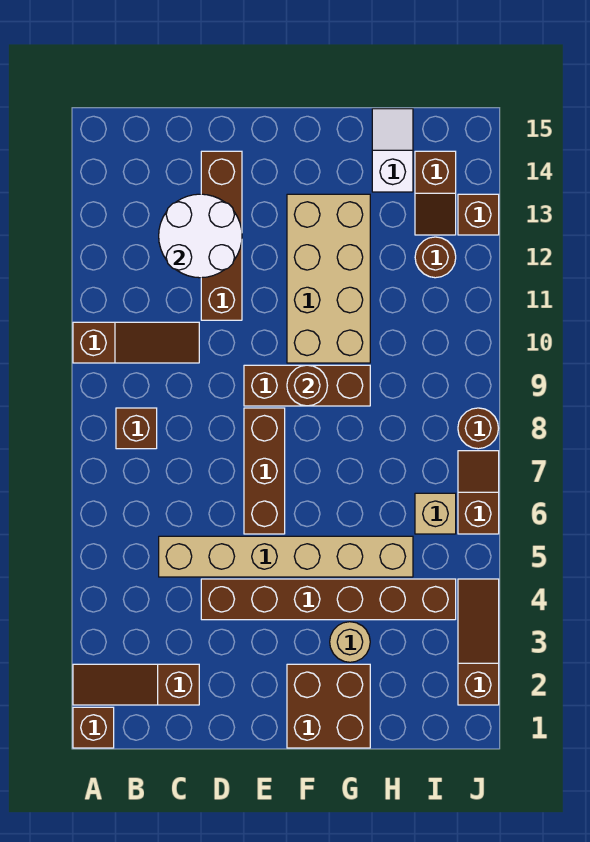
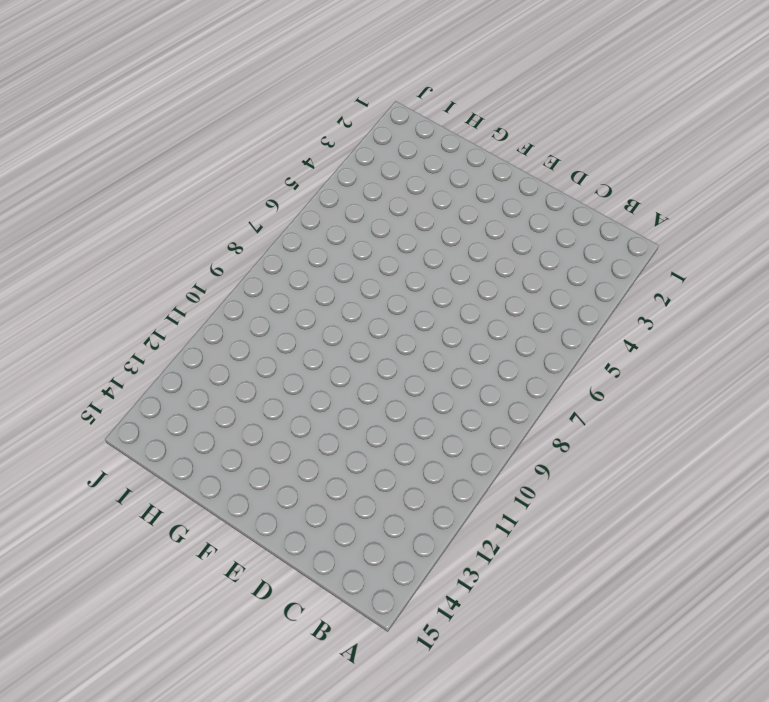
none -> brown 1x1 brick [73,707,114,748]
none -> brown 1x3 slope [73,664,199,705]
none -> brown 1x3 slope [73,322,199,363]

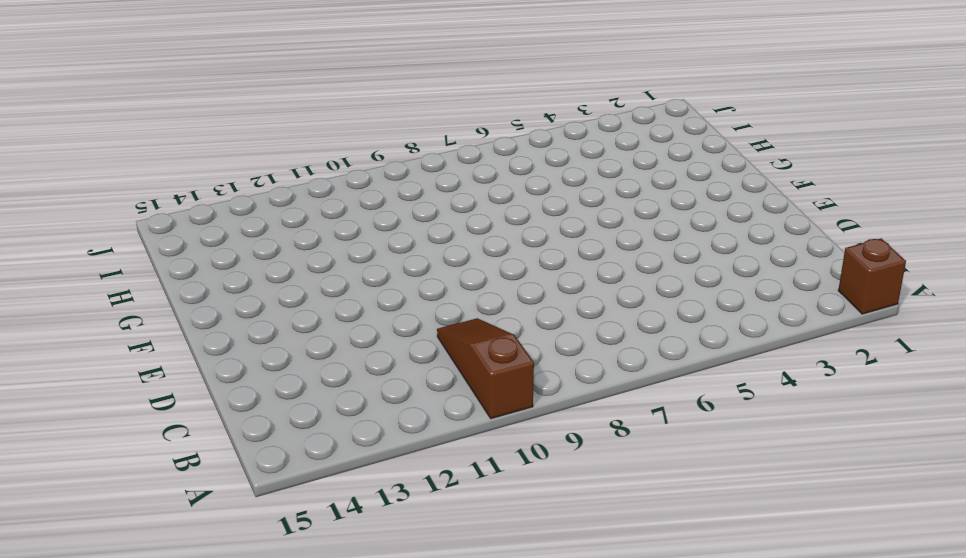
none -> brown 1x3 slope [73,664,199,705]
none -> brown 1x1 brick [116,408,157,449]
none -> tan 1x6 brick [159,536,413,577]

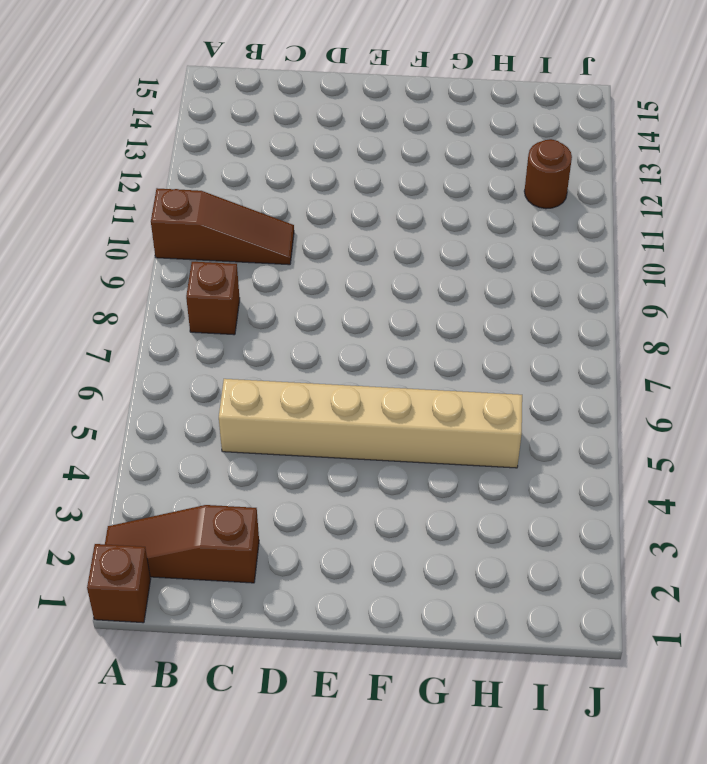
none -> brown 1x6 brick [201,579,456,620]
none -> brown 1x4 brick [201,151,242,320]
none -> brown 1x3 brick [244,408,285,534]

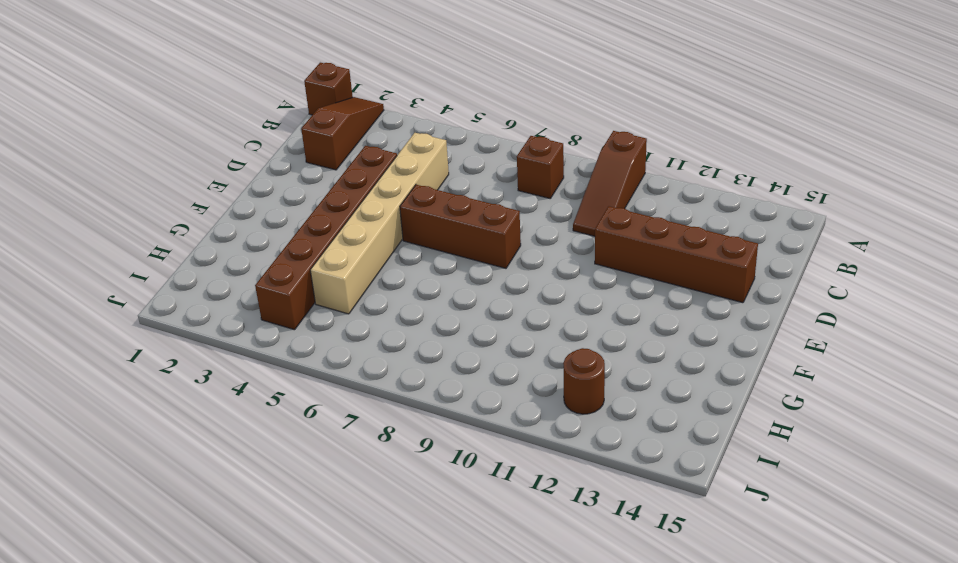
none -> brown 1x3 brick [244,365,370,406]
none -> brown 2x2 brick [287,664,370,748]
none -> tan 2x4 brick [287,194,370,363]

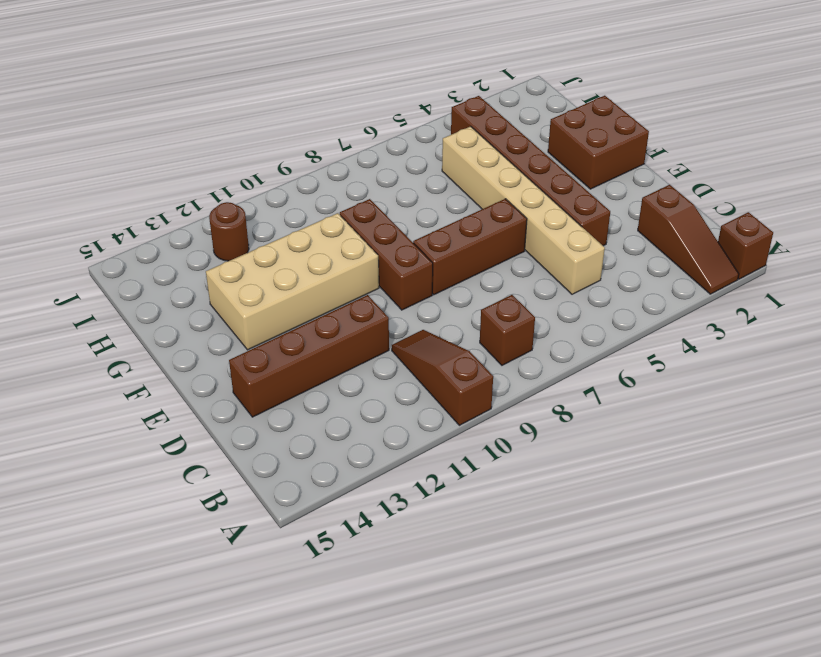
none -> tan 1x1 round brick [330,622,370,662]
none -> white 1x2 slope [372,109,413,192]
none -> tan 1x1 brick [415,493,456,534]

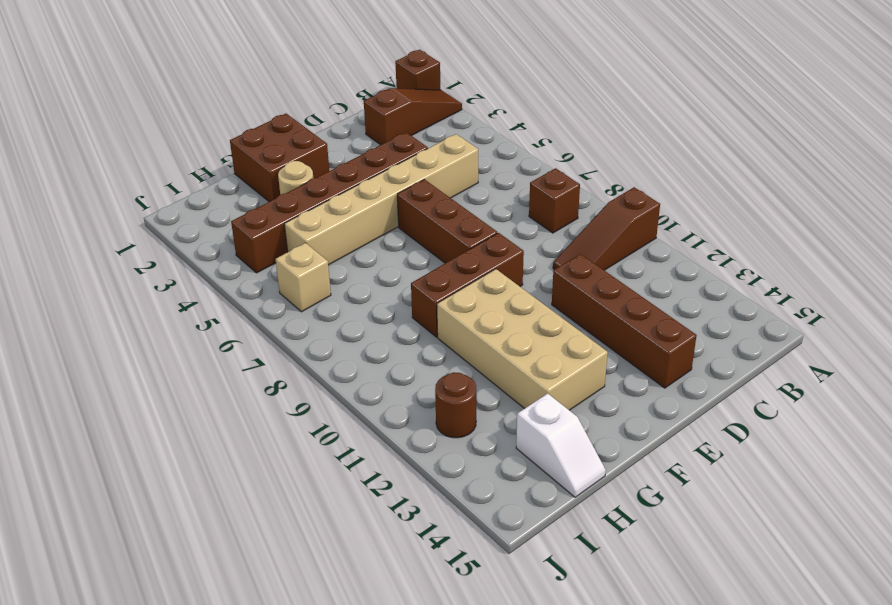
none -> brown 1x2 slope [415,151,456,235]
none -> brown 1x3 slope [458,579,499,705]
none -> brown 1x2 slope [458,451,499,534]

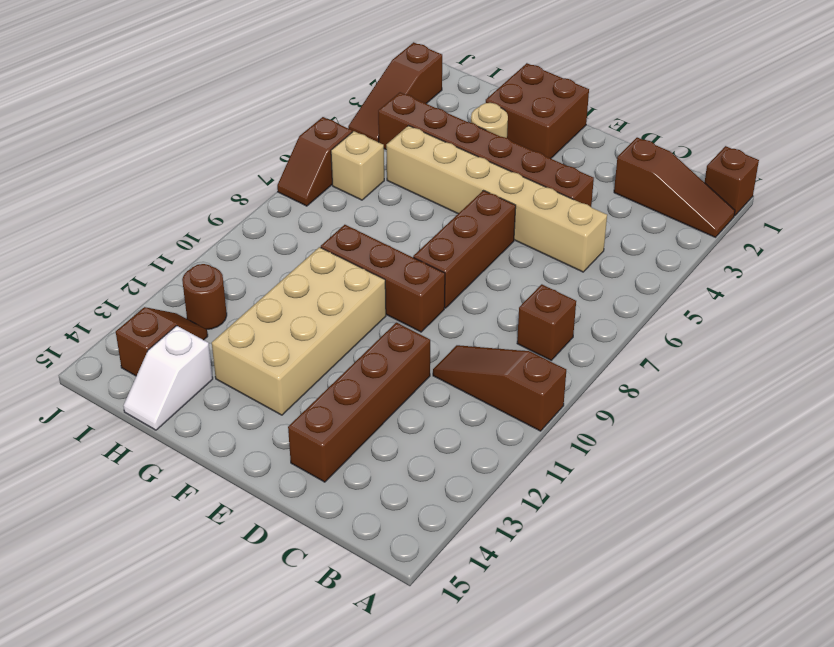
none -> brown 1x1 round brick [458,408,499,449]
none -> brown 1x1 brick [458,194,499,235]
none -> white 2x2 round brick [159,194,242,278]

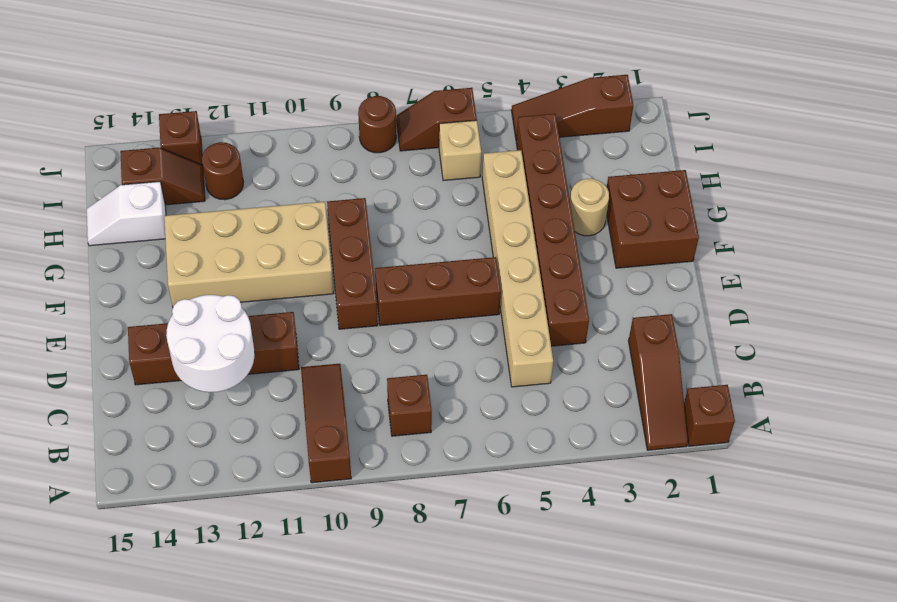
none -> brown 1x1 round brick [287,365,328,406]

